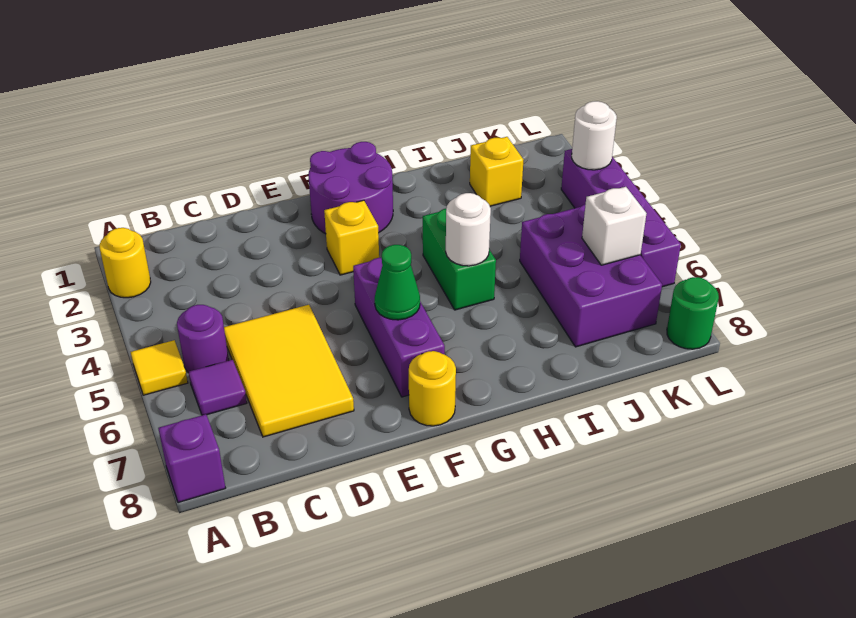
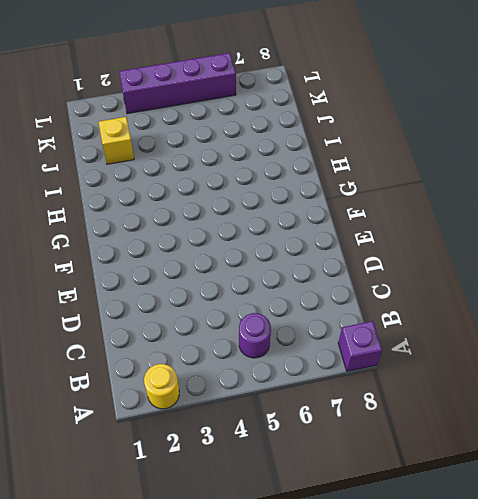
none -> yellow 1x1 tile [131,340,188,395]
none -> purple 1x1 tile [189,360,247,415]
none -> yellow 2x3 tile [224,305,354,437]

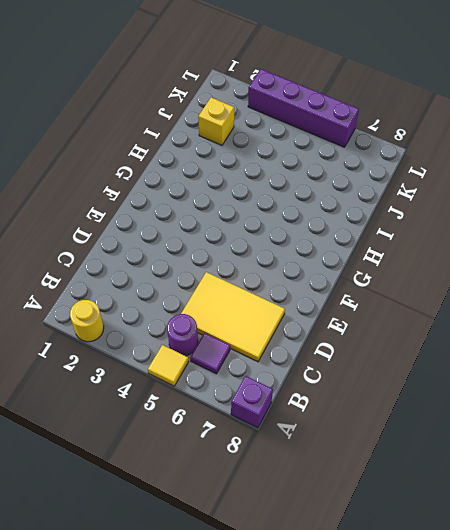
none -> purple 2x2 round brick [308,142,393,234]
none -> yellow 1x1 brick [324,200,379,275]
none -> purple 1x3 brick [353,258,445,397]

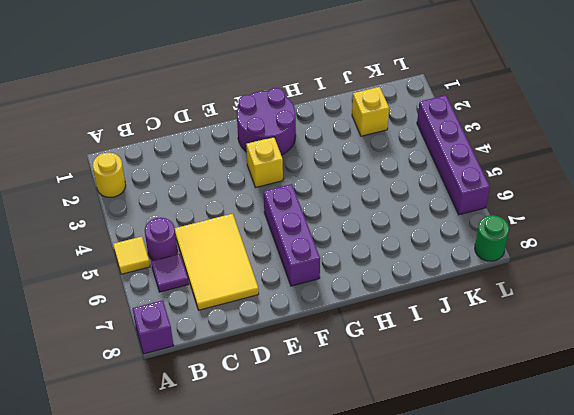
none -> yellow 1x1 round brick [409,351,456,426]
none -> green 1x2 brick [423,209,496,310]
none -> purple 2x3 brick [520,204,662,347]

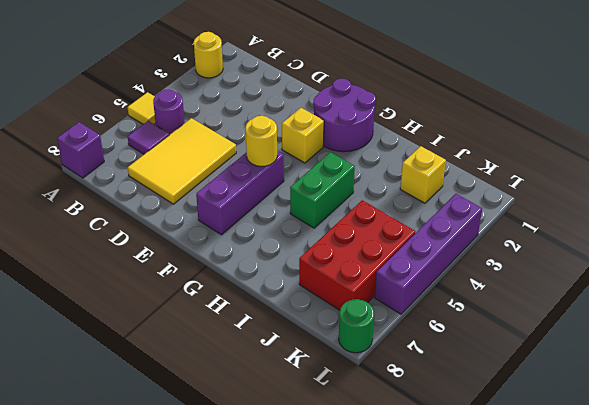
yellow 1x1 round brick [246,116,277,166] -> yellow 1x1 round brick moved to [409,351,456,426]
red 2x3 brick [299,200,415,310] -> purple 2x3 brick [520,204,662,347]
none -> green 1x1 cone [375,245,420,320]
none -> white 1x1 round brick [446,193,491,266]
none -> white 1x1 brick [582,187,647,265]

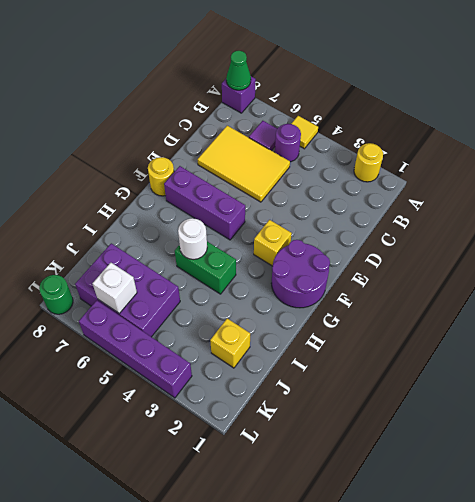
green 1x1 cone [226,51,251,90] -> green 1x1 cone moved to [375,245,420,320]
none -> white 1x1 round brick [572,101,617,170]

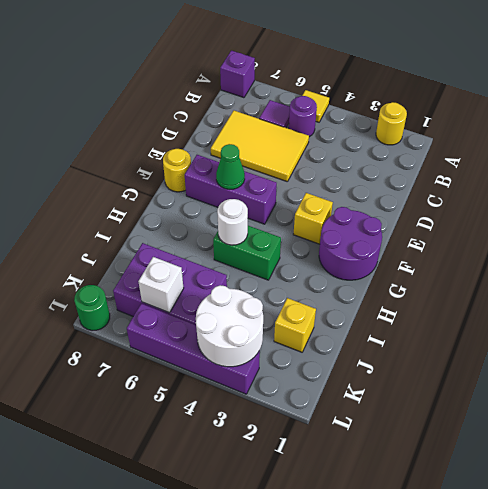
white 2x2 round brick [196,285,263,367] -> white 1x1 round brick [572,101,617,170]

